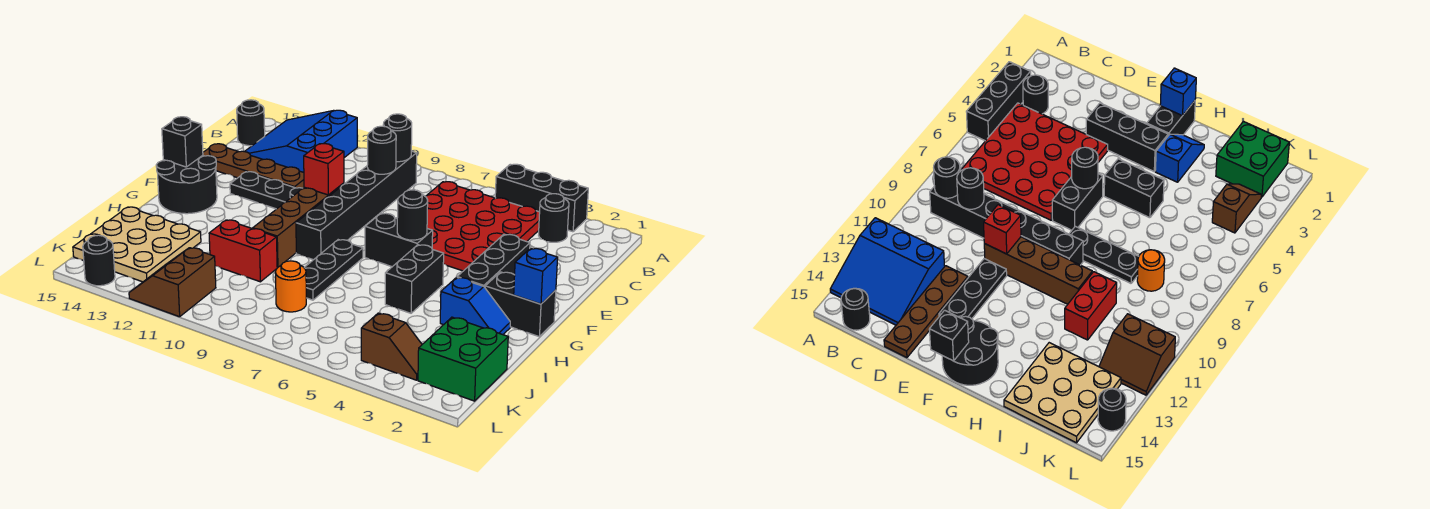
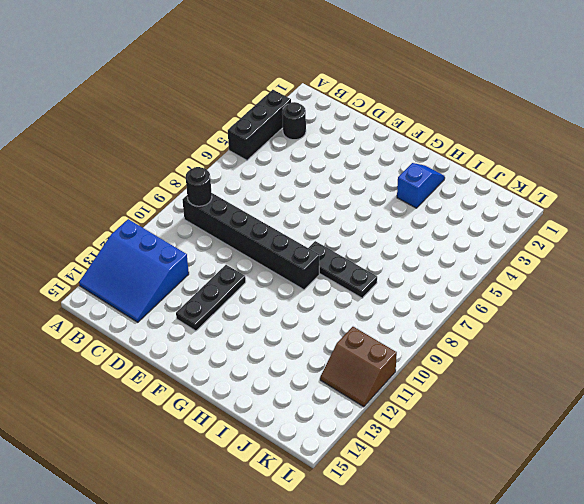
none -> red 4x4 plate [425,182,540,271]
none -> black 1x1 round brick [237,100,265,146]
none -> brown 1x4 plate [203,144,304,188]

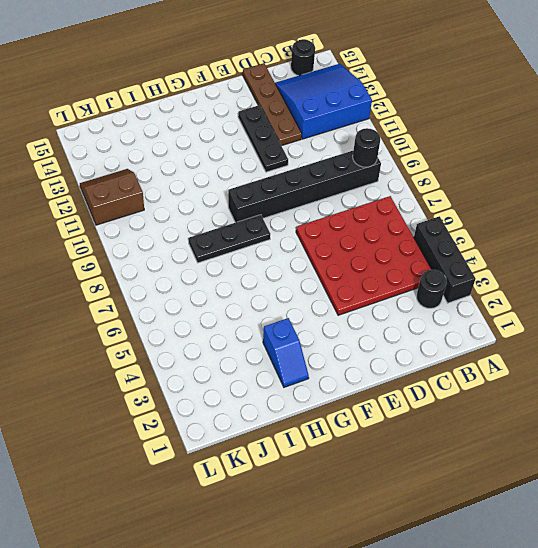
none -> black 1x3 brick [457,234,530,287]
none -> brown 1x4 brick [253,183,344,268]
none -> black 1x2 brick [365,213,433,267]

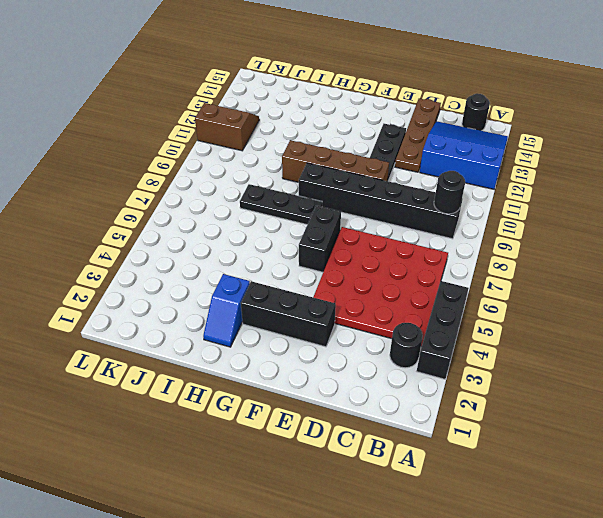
none -> black 2x2 round brick [156,155,217,214]
none -> black 1x2 brick [485,272,556,336]
none -> black 1x2 brick [385,245,444,313]

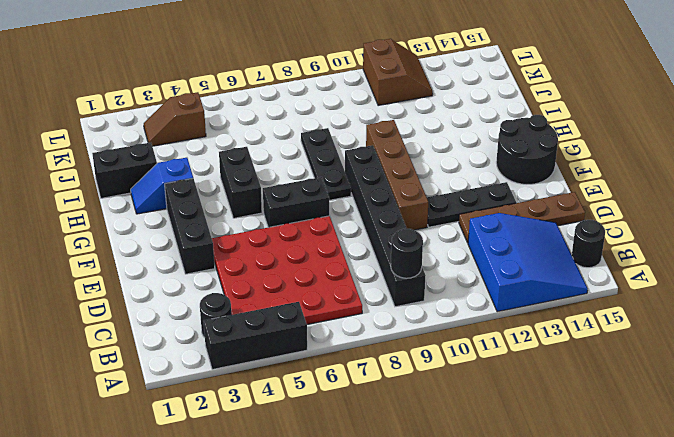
black 1x2 brick [92,142,157,198] -> black 1x2 brick moved to [485,272,556,336]
none -> red 1x2 brick [209,220,277,282]
none -> tan 3x3 plate [73,207,201,282]
none -> green 2x2 brick [418,317,508,401]

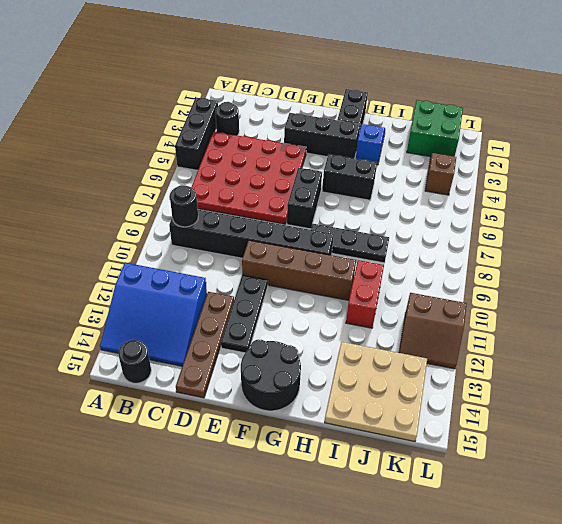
none -> orange 1x1 round brick [275,261,306,312]
none -> black 1x1 round brick [83,235,115,286]
none -> black 1x1 round brick [367,126,396,174]

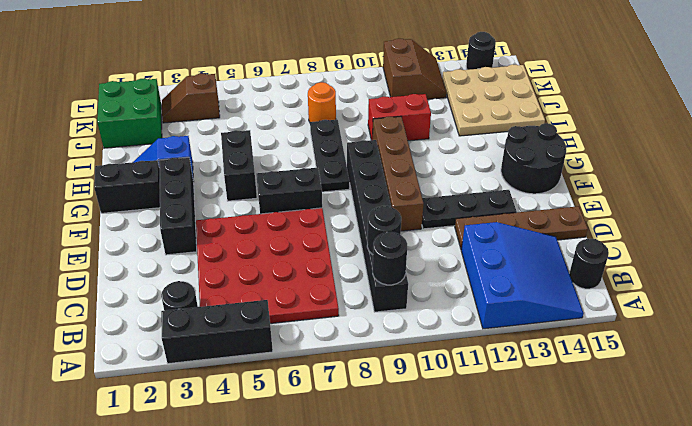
none -> red 1x1 brick [304,144,344,195]
none -> black 1x1 round brick [397,190,428,240]
none -> black 1x1 brick [162,117,203,167]

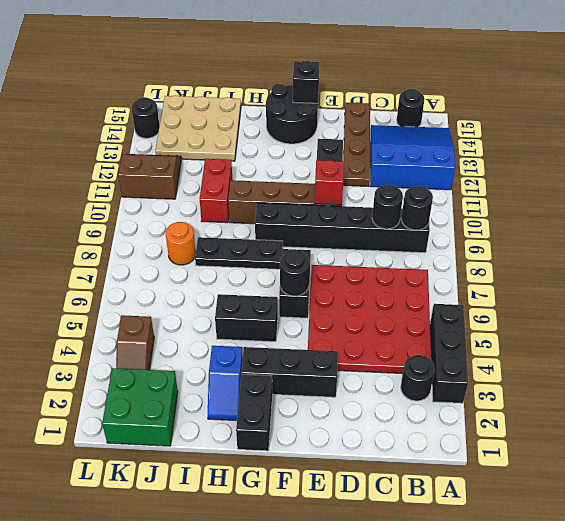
none -> blue 1x1 brick [514,248,558,304]

